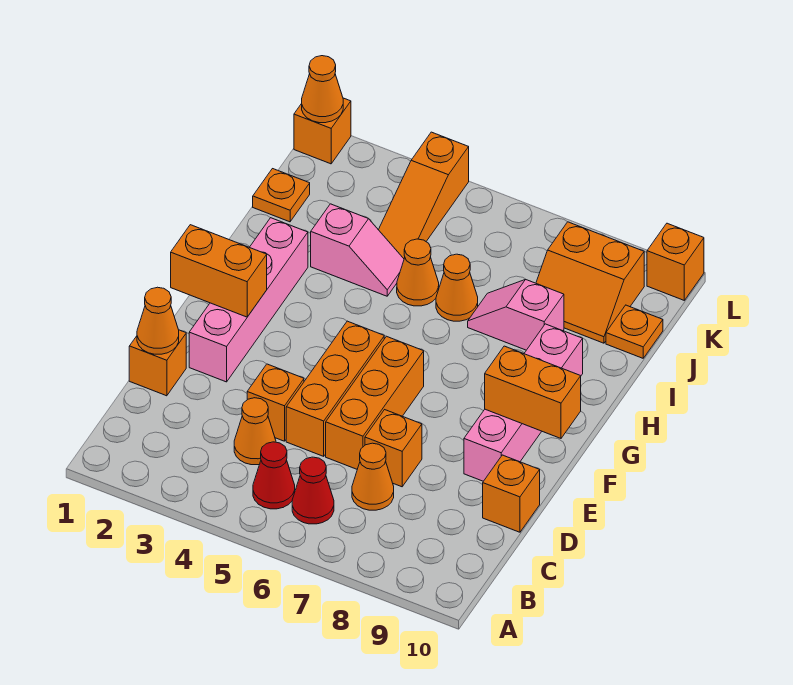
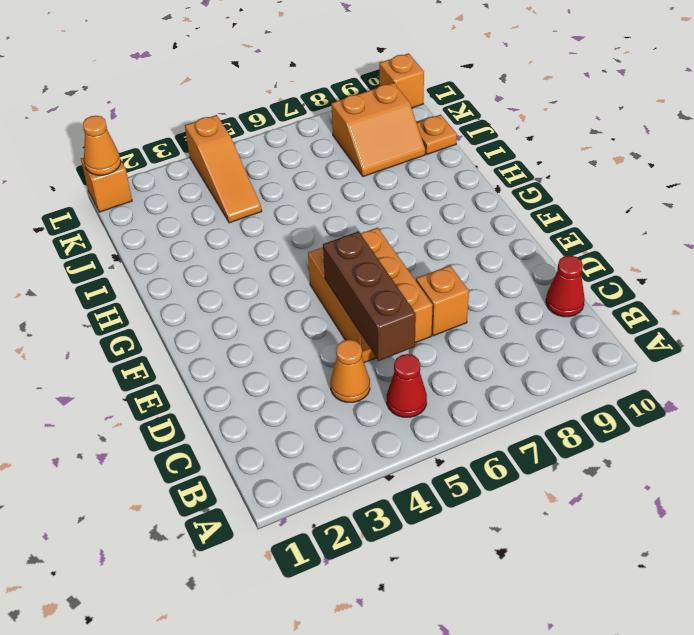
brown 1x3 brick [323,231,416,361] -> none
red 1x1 cone [546,256,585,317] -> red 1x1 cone moved to [292,457,334,524]
none -> orange 1x1 cone [352,443,394,510]
none -> orange 1x1 brick [129,330,186,396]
none -> orange 1x1 brick [247,364,304,441]

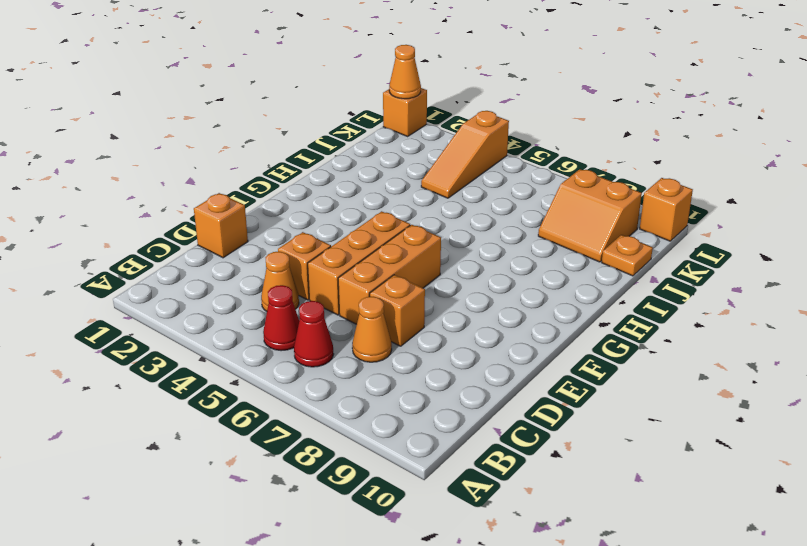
none -> orange 1x1 brick [483,455,540,532]
none -> pink 1x4 brick [189,218,308,382]
none -> pink 1x4 brick [464,324,583,481]

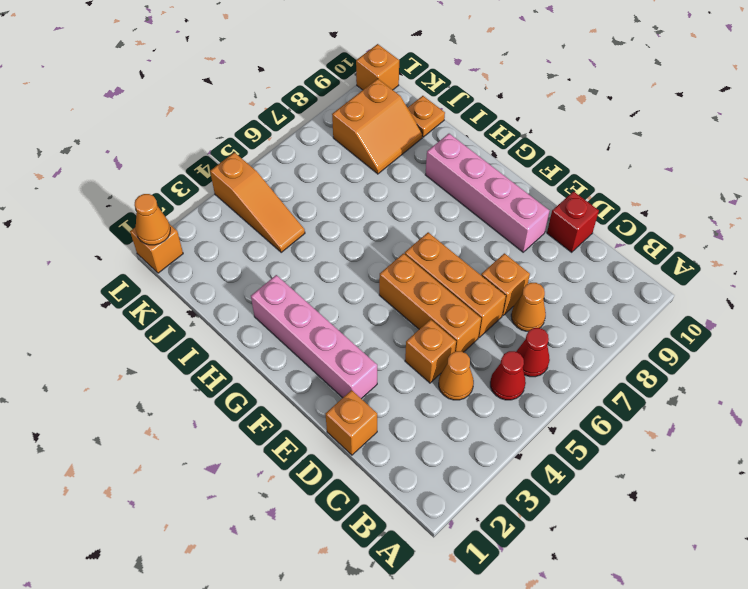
red 1x1 brick [547,192,599,252] -> orange 1x1 brick [483,455,540,532]
none -> pink 1x2 slope [311,204,404,296]
none -> orange 1x1 cone [397,239,439,306]
none -> orange 1x1 cone [436,254,478,321]

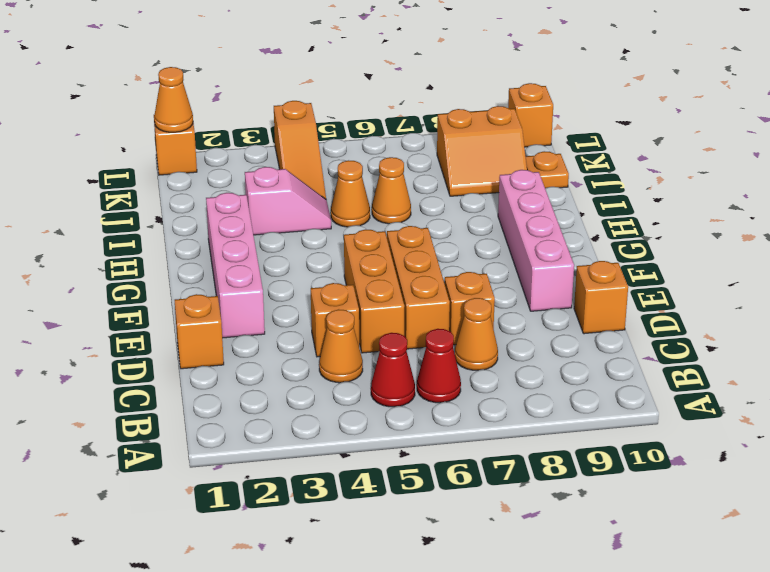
none -> pink 1x2 slope [468,279,564,350]
none -> orange 1x1 plate [253,169,310,222]
none -> orange 1x1 cone [137,287,179,354]

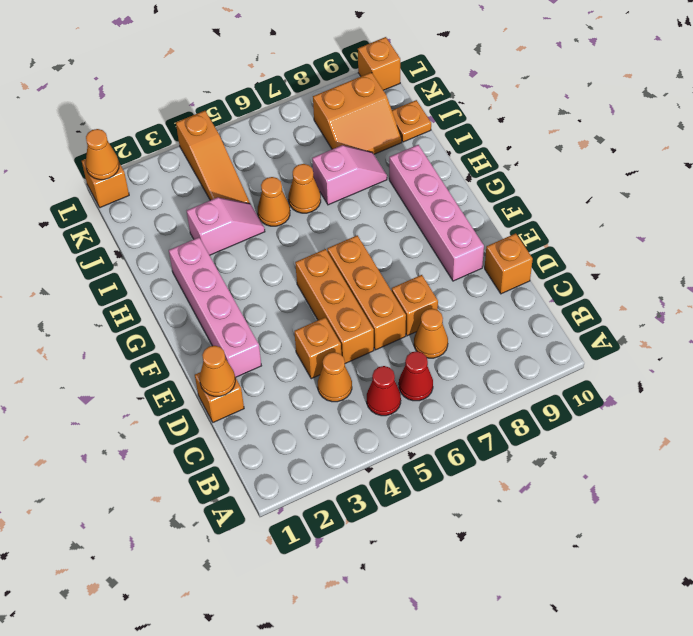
pink 1x2 slope [312,145,387,205] -> pink 1x2 slope turned to [468,279,564,350]
none -> orange 1x1 plate [253,169,310,222]
none -> orange 1x2 brick [171,225,267,317]
none -> orange 1x2 brick [485,346,581,438]

